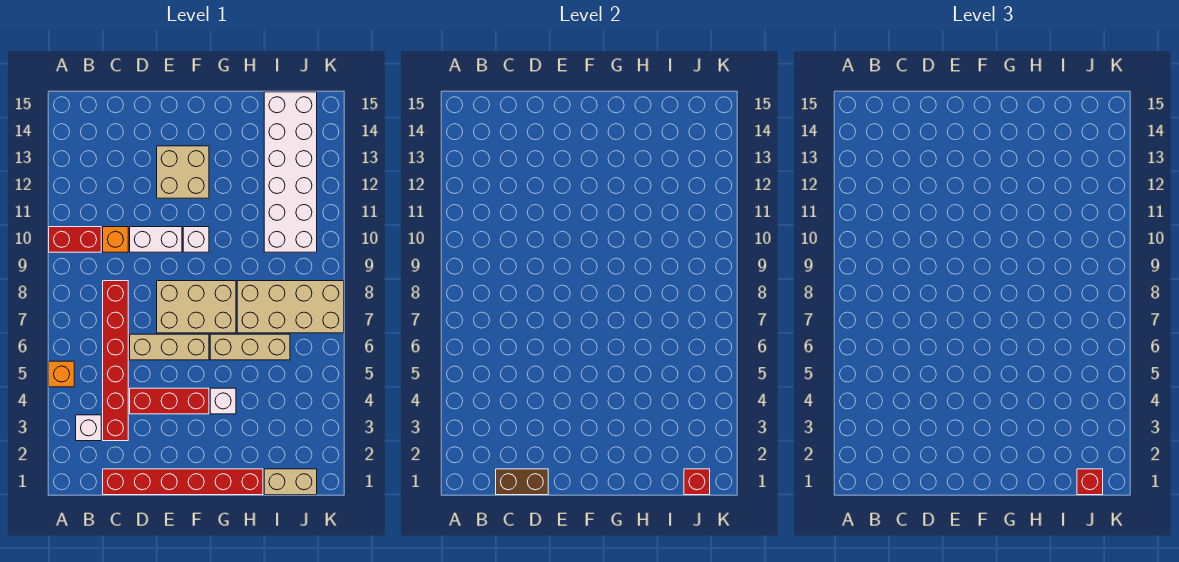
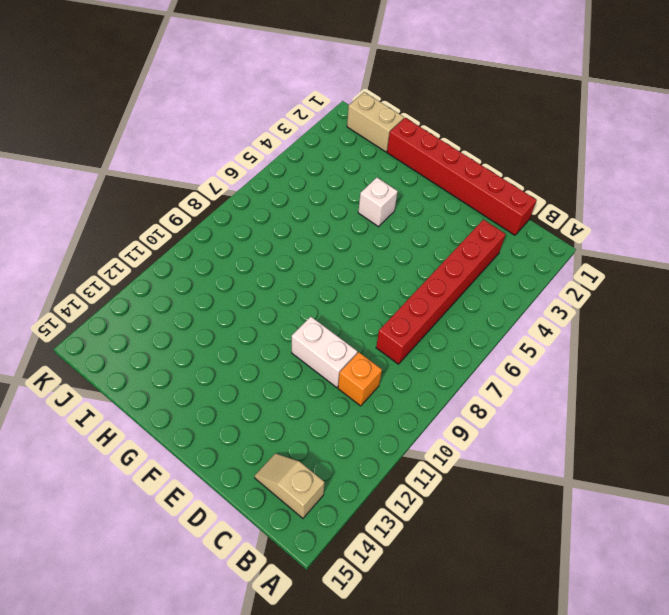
tan 1x2 slope [255,453,325,518] -> none
none -> orange 1x1 brick [49,361,74,387]
none -> red 1x2 brick [49,227,101,252]
none -> white 1x1 brick [76,415,101,441]

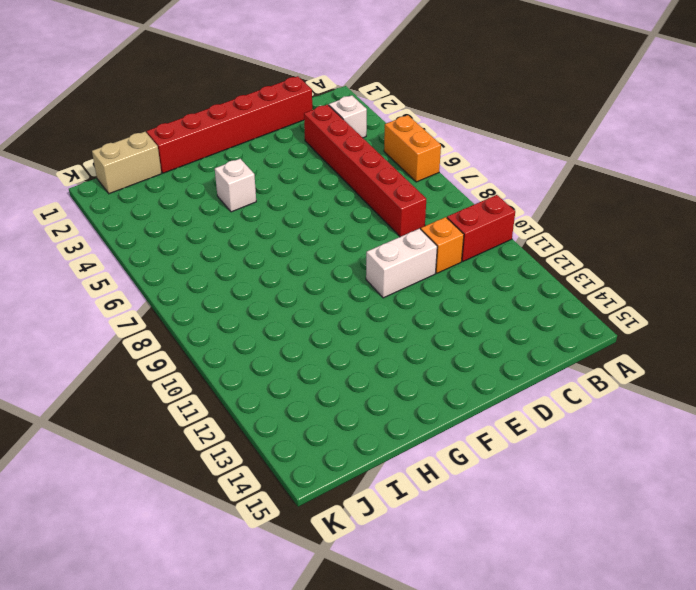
orange 1x2 brick [384,115,441,182] -> orange 1x1 brick [49,361,74,387]
none -> red 1x3 brick [130,388,209,414]
none -> tan 1x3 brick [130,334,209,360]
none -> tan 2x3 brick [157,281,236,333]

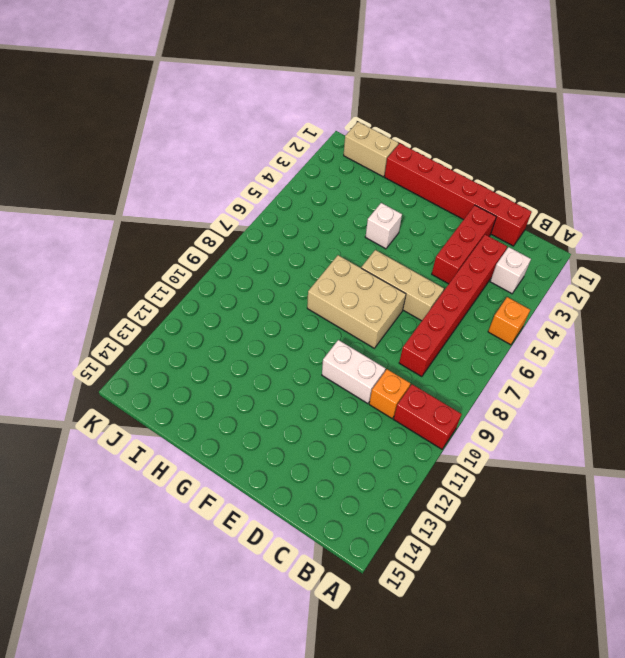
red 1x3 brick [432,205,496,284] -> red 1x3 brick turned to [130,388,209,414]
none -> tan 2x2 brick [157,146,209,198]
none -> white 1x1 brick [183,227,209,252]
none -> tan 1x3 brick [210,334,290,360]

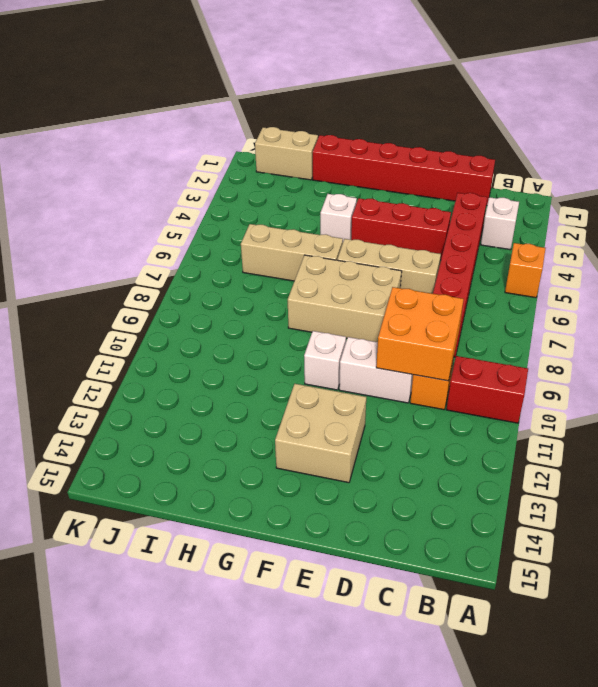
orange 2x2 brick [376,287,464,381] -> none
none -> tan 2x4 brick [237,281,344,333]
none -> white 2x6 brick [264,92,317,252]
none -> brown 1x2 brick [496,469,548,495]

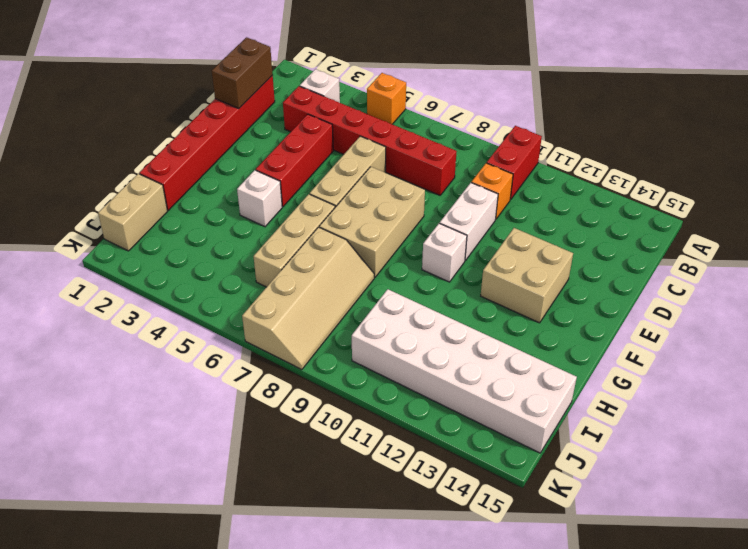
tan 2x4 slope [242,227,374,370] -> tan 2x4 brick [237,281,344,333]
none -> red 1x1 brick [684,469,710,495]
none -> red 1x1 brick [1077,469,1103,495]

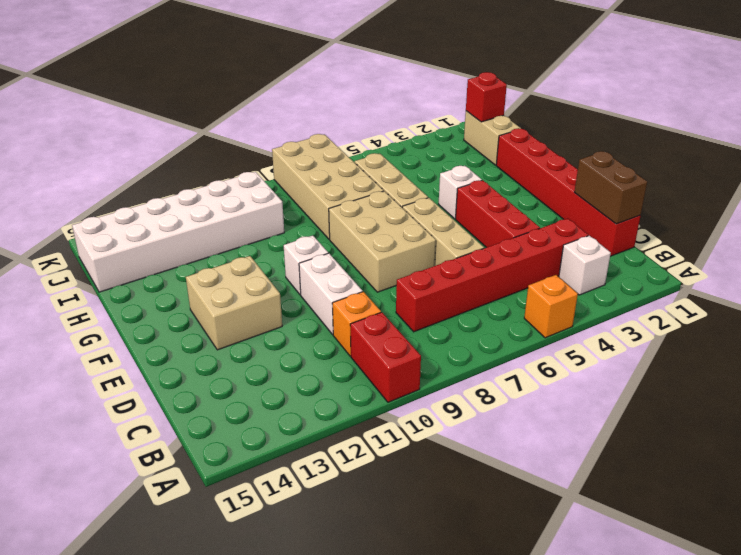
none -> red 1x1 brick [1077,469,1103,495]

